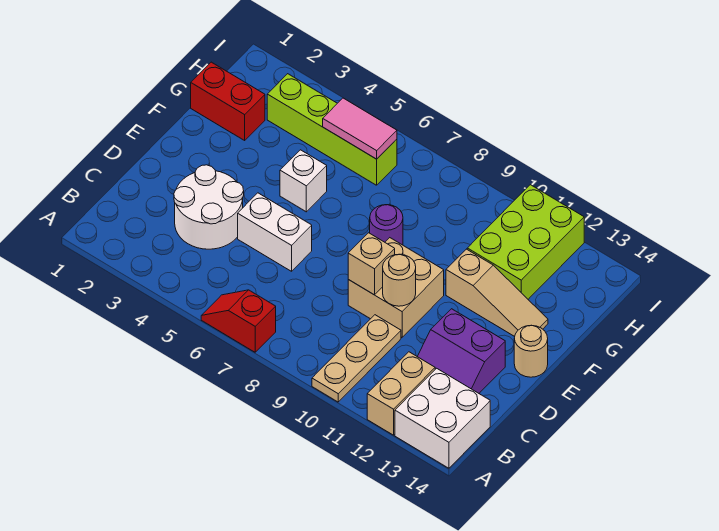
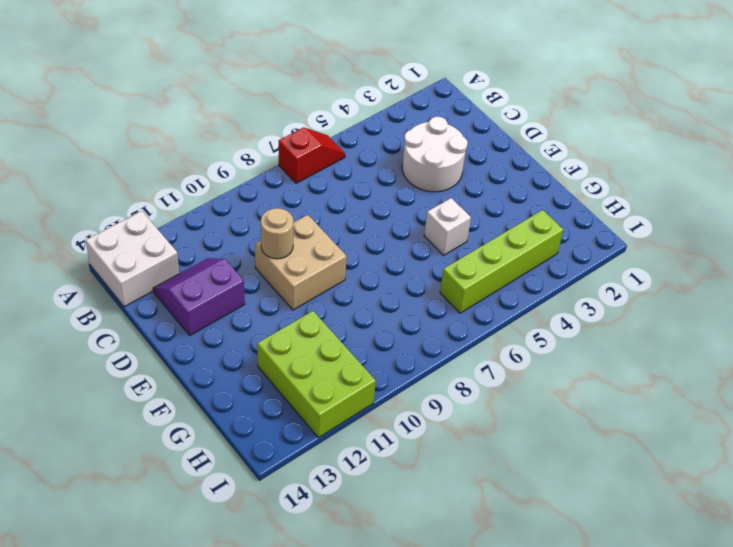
none -> tan 1x3 plate [312,315,401,402]
none -> tan 1x2 brick [367,352,435,435]
none -> white 1x2 brick [238,193,312,271]

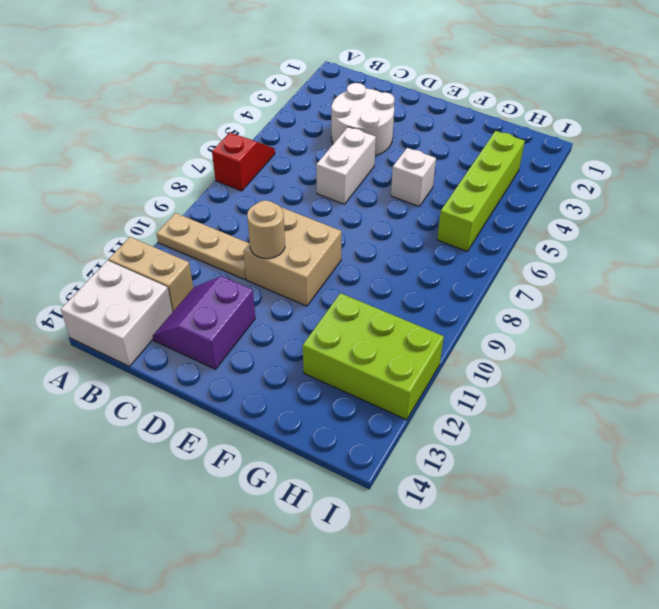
none -> tan 1x1 round brick [514,325,548,377]
none -> purple 1x1 round brick [370,205,403,245]
none -> tan 1x3 slope [446,249,548,337]

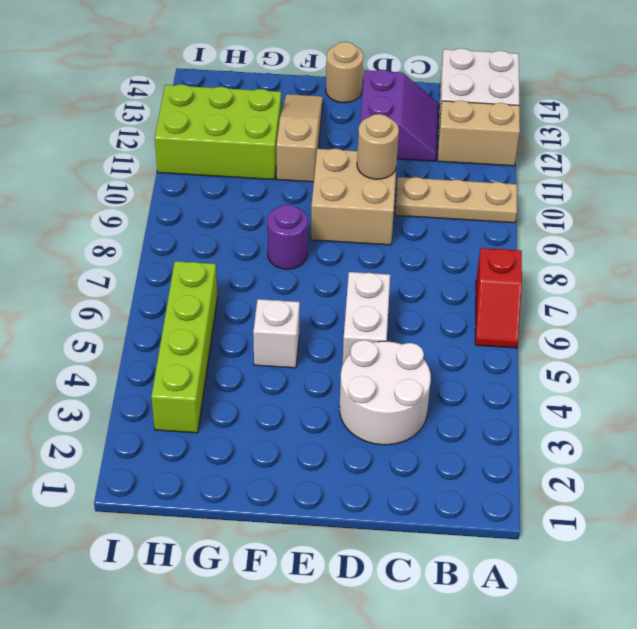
none -> red 1x2 brick [191,62,265,140]
none -> tan 1x1 brick [348,233,395,295]
none -> pink 1x2 tile [323,98,397,159]

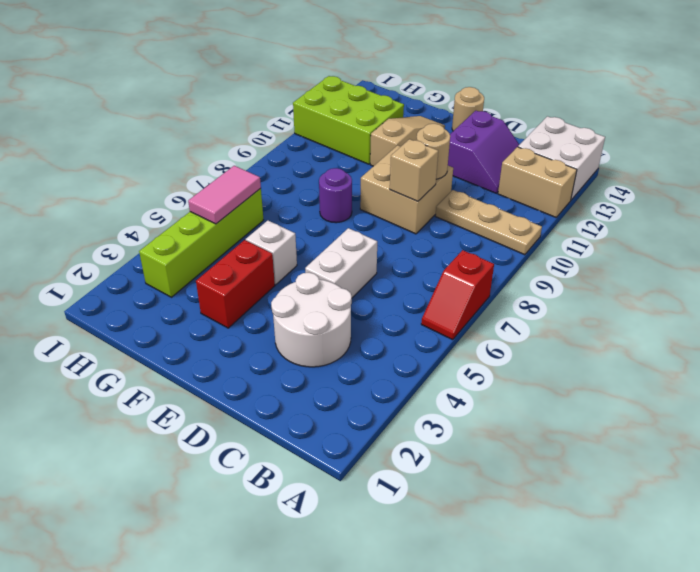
red 1x2 brick [196,240,275,328] -> red 1x2 brick moved to [191,62,265,140]

